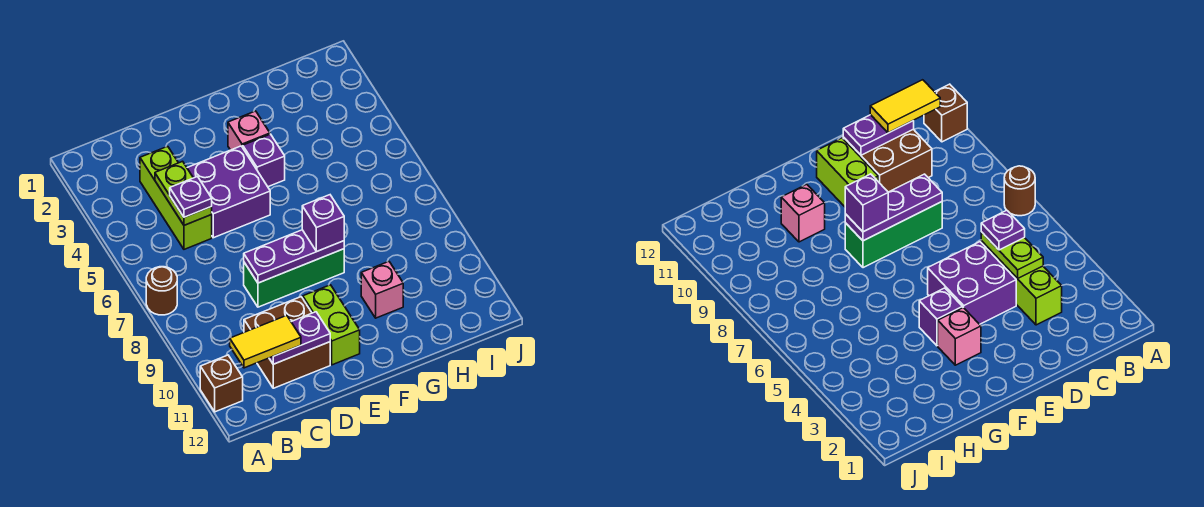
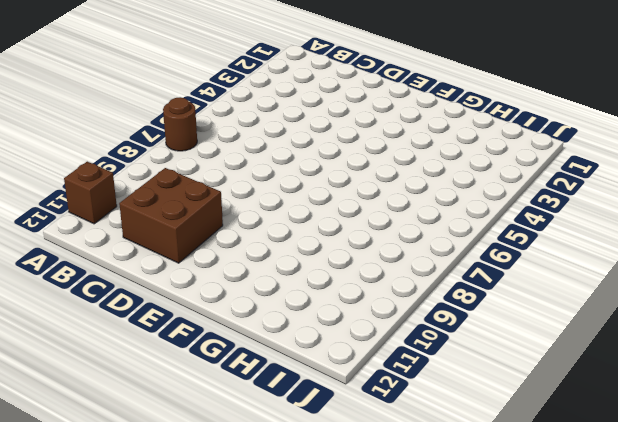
none -> lime 1x3 brick [140,146,212,249]
none -> purple 2x2 brick [187,146,270,238]
none -> green 1x3 brick [244,249,344,307]

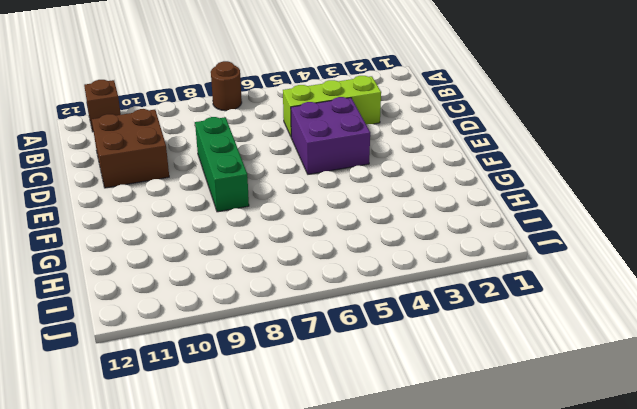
none -> lime 1x2 brick [303,285,360,365]
none -> pink 1x1 brick [228,111,270,150]
none -> purple 1x1 brick [243,134,285,187]

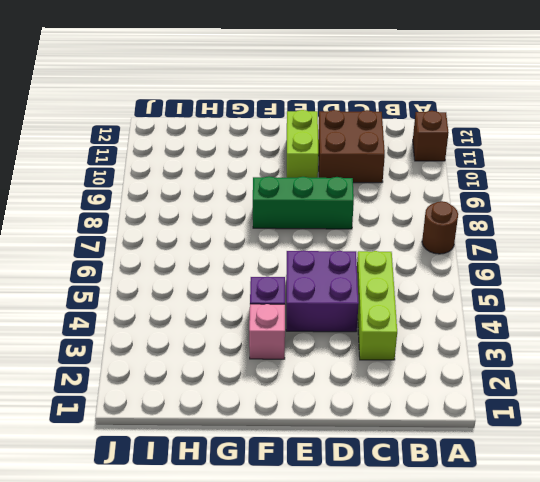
none -> pink 1x1 brick [361,262,403,318]
none -> lime 1x2 plate [155,161,212,225]
none -> purple 1x2 plate [269,312,330,364]

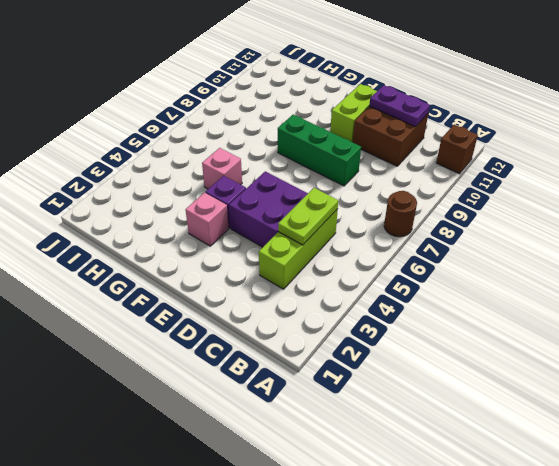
pink 1x1 brick [202,148,242,189] -> pink 1x1 brick moved to [361,262,403,318]
none -> purple 1x3 plate [244,230,344,283]
none -> yellow 1x2 tile [230,315,301,368]
none -> purple 1x1 plate [170,177,212,217]

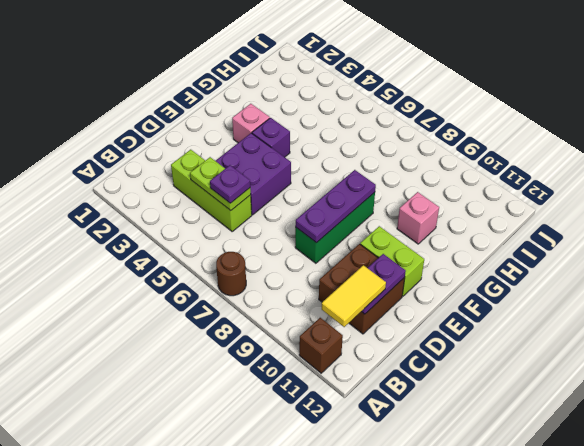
none -> purple 1x1 brick [302,195,344,251]

